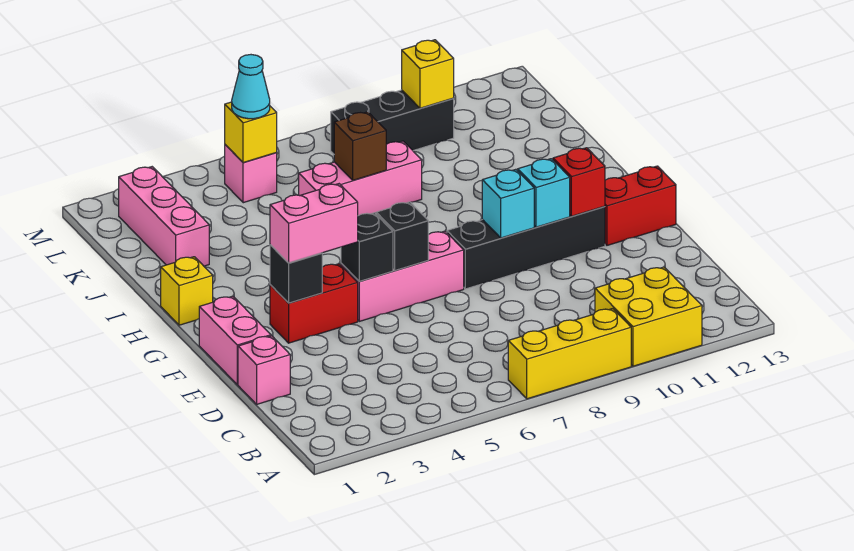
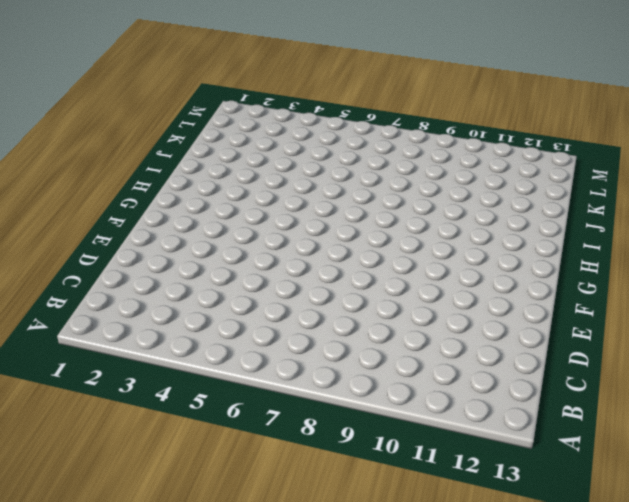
none -> yellow 1x3 brick [508,309,631,399]
none -> yellow 2x2 brick [595,267,702,366]
none -> pink 1x1 brick [238,336,290,404]

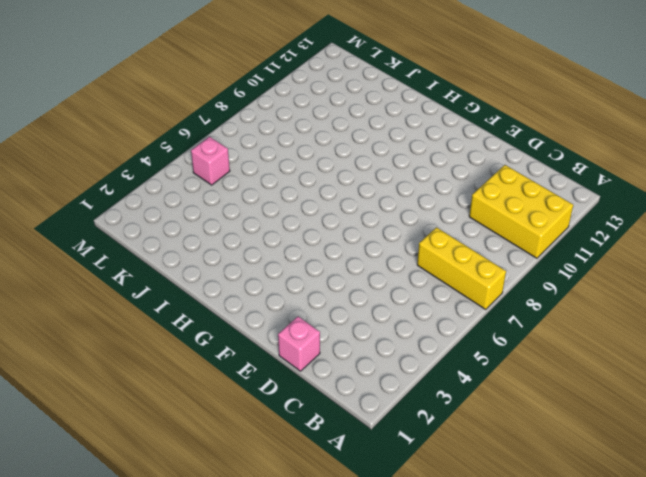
yellow 1x3 brick [417,227,506,309] -> yellow 1x3 brick turned to [508,309,631,399]
yellow 2x3 brick [469,165,573,258] -> yellow 2x2 brick [595,267,702,366]
none -> pink 1x2 brick [199,296,271,385]
none -> red 1x2 brick [270,264,358,343]
none -> pink 1x3 brick [341,231,464,321]

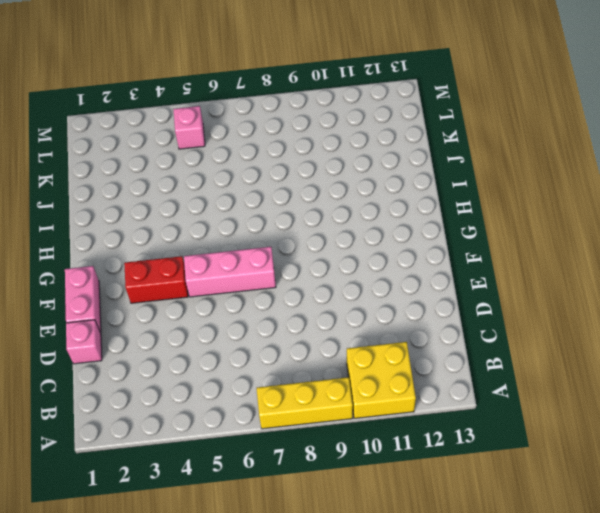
none -> black 1x4 brick [447,206,605,289]
none -> red 1x2 brick [605,166,676,245]
none -> yellow 1x1 brick [161,257,213,325]

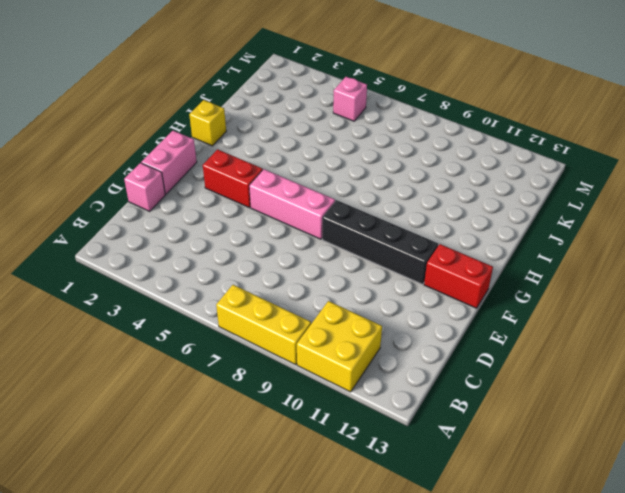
none -> pink 1x3 brick [119,167,209,266]
none -> pink 1x3 brick [299,141,422,216]
none -> black 1x3 brick [331,90,454,154]

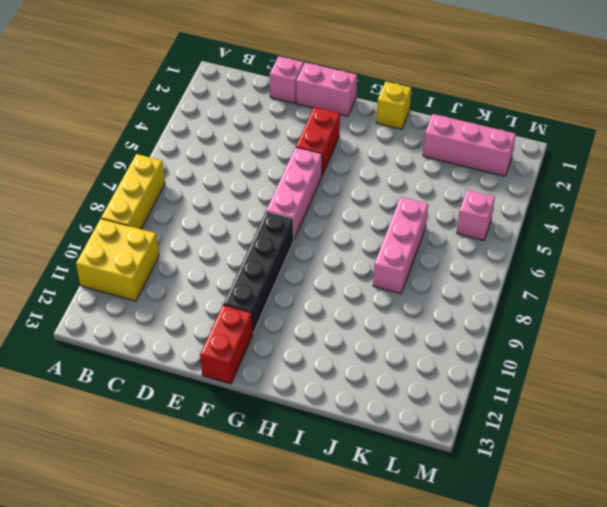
none -> black 1x3 brick [331,90,454,154]
none -> black 1x1 brick [270,245,322,303]
none -> black 1x1 brick [341,213,393,281]

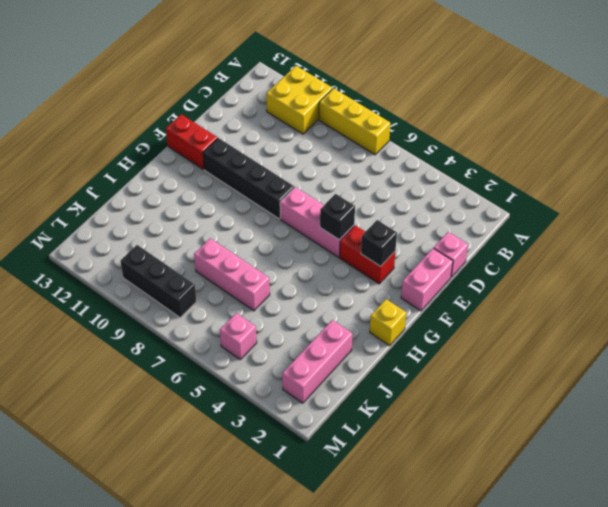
none -> black 1x1 brick [376,202,428,271]
none -> cyan 1x1 brick [482,169,534,238]
none -> cyan 1x1 brick [518,159,570,227]

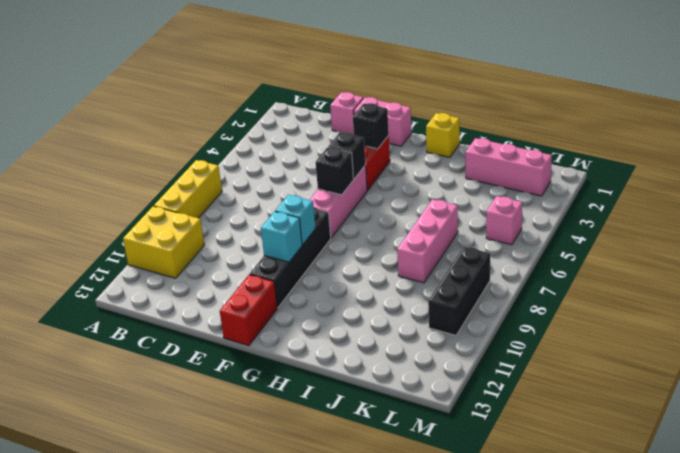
none -> red 1x1 brick [553,148,605,216]
none -> brown 1x1 brick [334,112,386,180]
none -> yellow 1x1 brick [225,102,277,163]

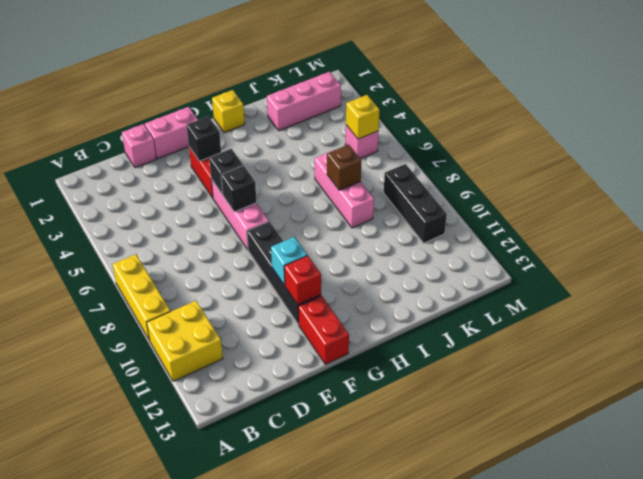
none -> cyan 1x1 brick [482,169,534,238]
none -> yellow 1x1 brick [402,40,454,108]
none -> pink 1x2 brick [270,184,358,263]

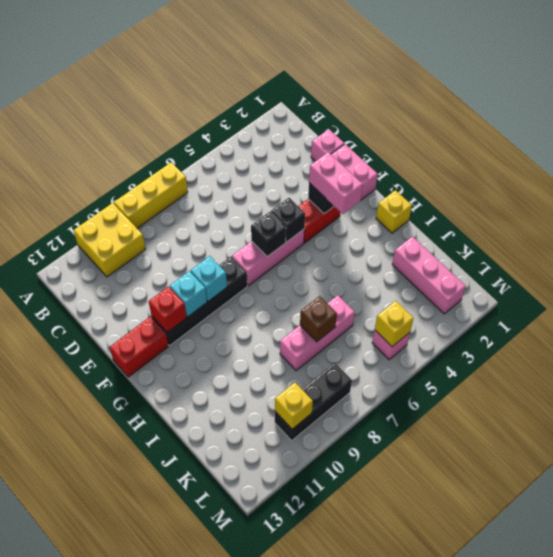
pink 1x2 brick [309,152,363,214] -> pink 1x2 brick turned to [270,184,358,263]
none -> cyan 1x1 cone [232,55,270,119]

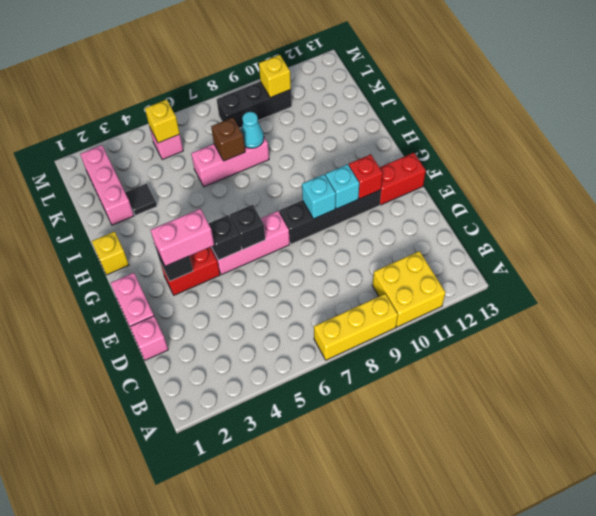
black 1x1 tile [125,184,157,215] -> none
cyan 1x1 cone [241,112,264,148] -> cyan 1x1 cone moved to [232,55,270,119]

